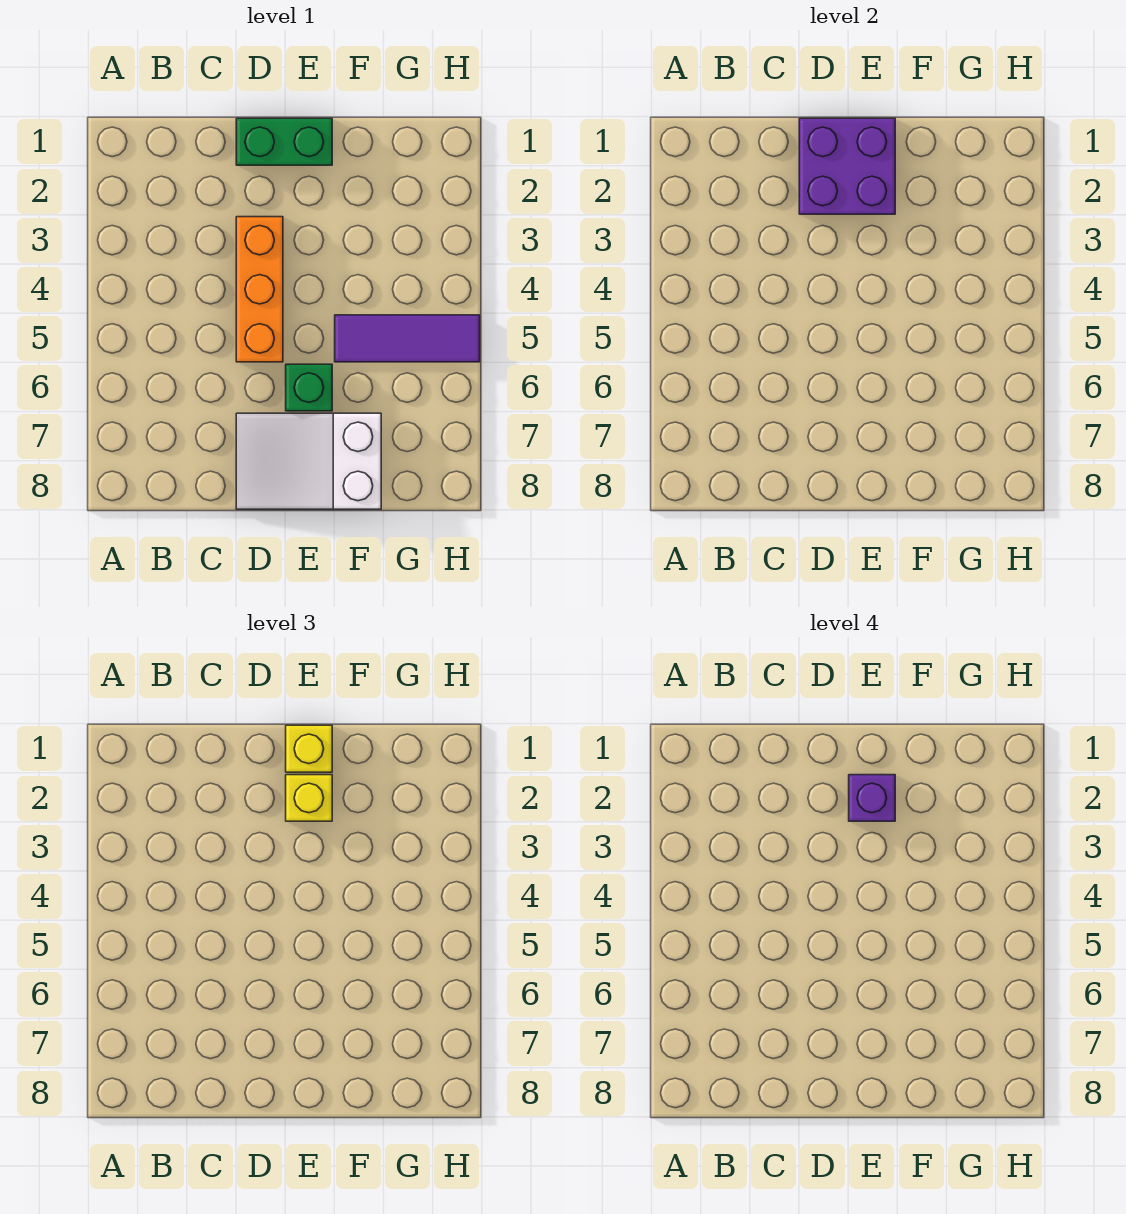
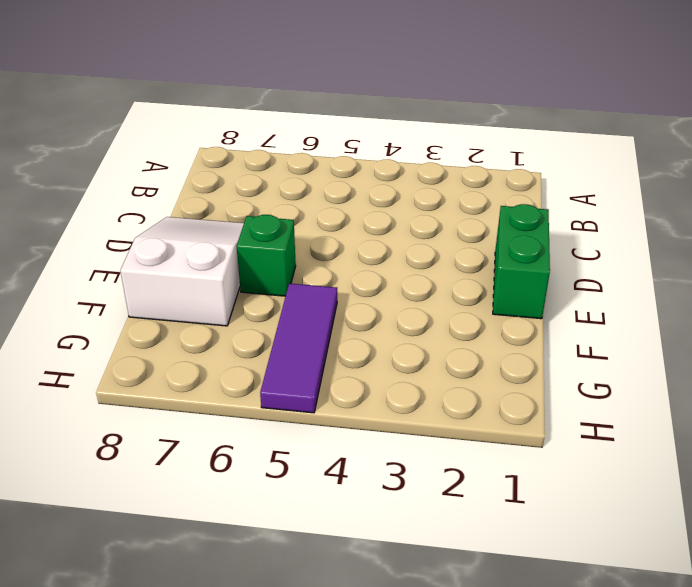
none -> orange 1x3 brick [236,217,283,362]
none -> purple 2x2 brick [799,118,895,214]

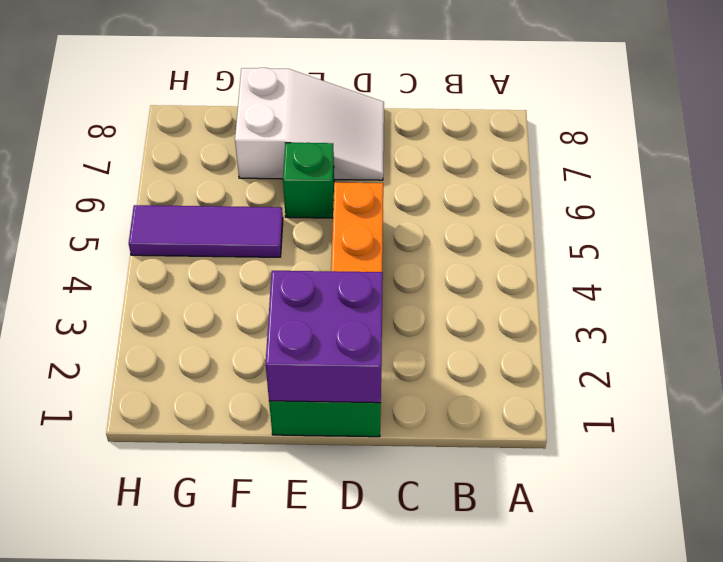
none -> yellow 1x1 brick [286,725,332,772]
none -> yellow 1x1 brick [286,775,332,821]

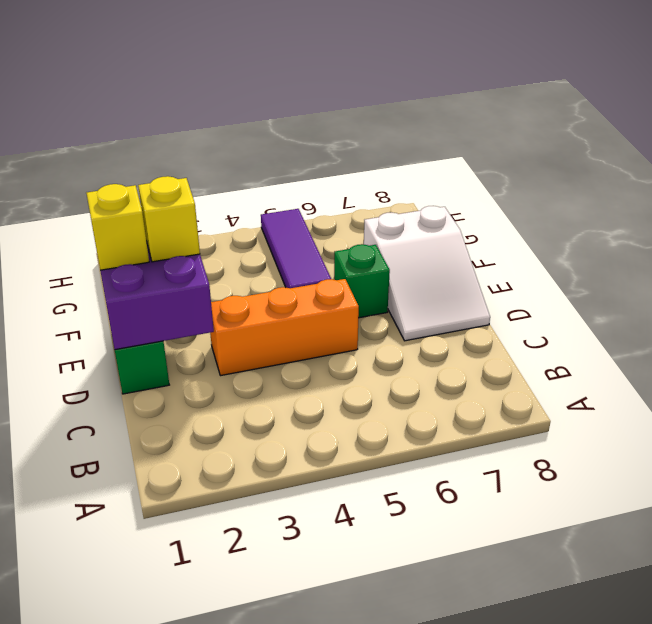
none -> purple 1x1 brick [849,775,895,821]

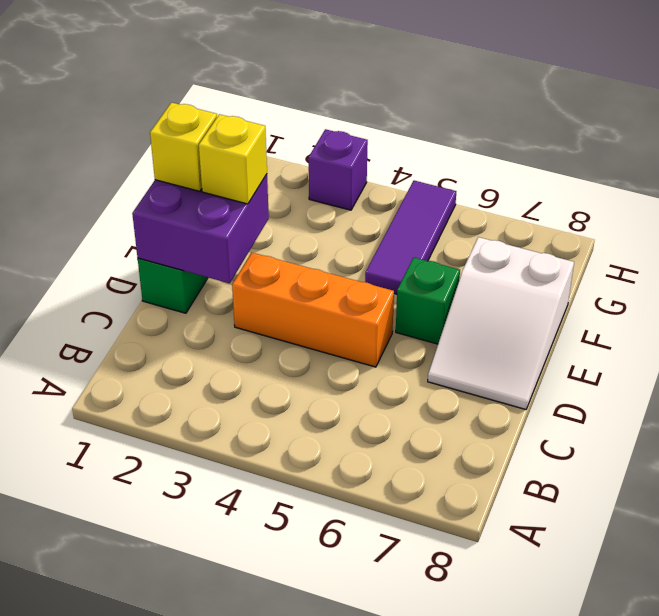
purple 1x1 brick [309,129,368,210] -> purple 1x1 brick moved to [849,775,895,821]

